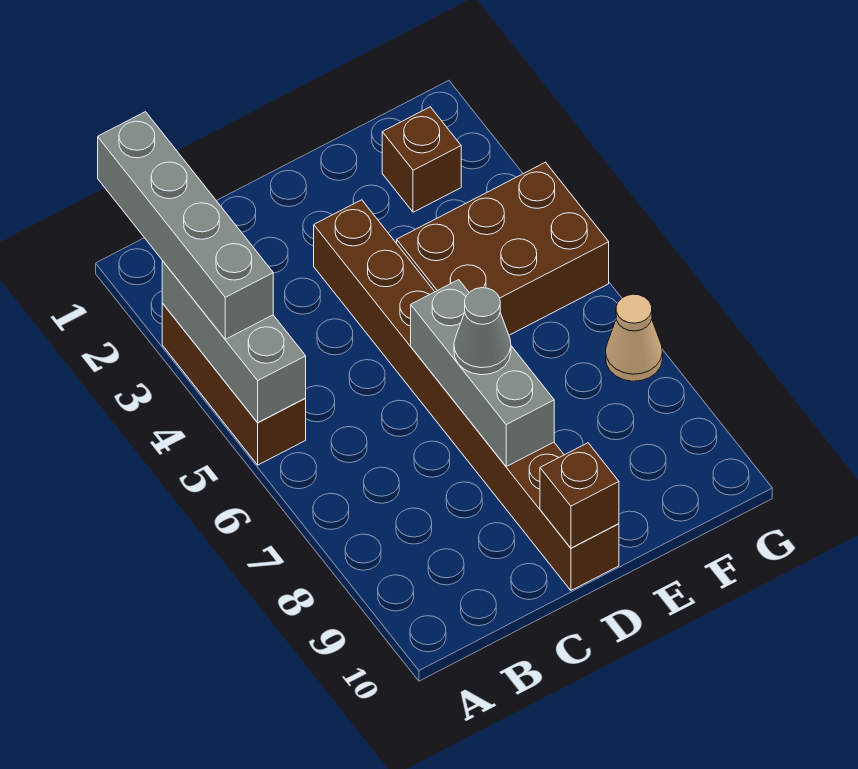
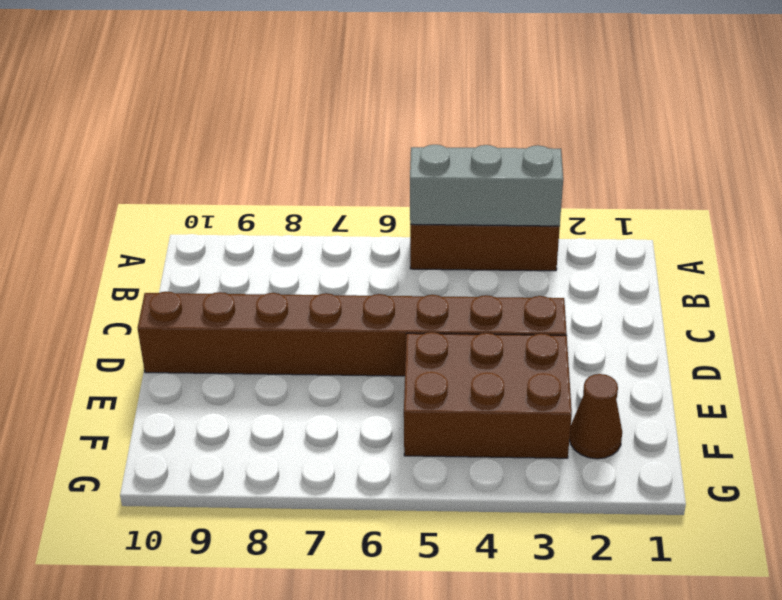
brown 2x3 brick [404,332,572,458] -> brown 2x3 brick turned to [397,162,609,335]
brown 1x1 cone [569,374,622,459] -> brown 1x1 brick [382,107,461,212]
none -> tan 1x1 cone [606,294,663,381]
none -> grey 1x3 brick [411,280,554,466]

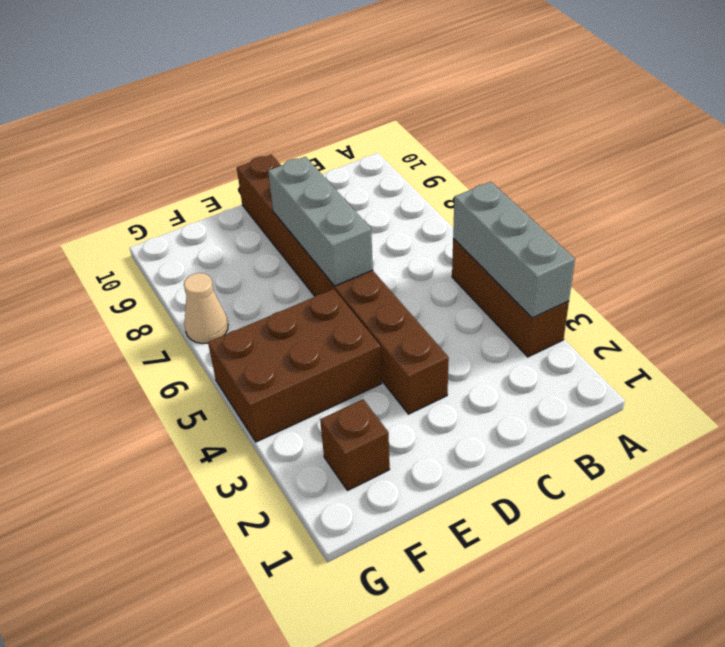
none -> brown 1x1 brick [540,443,619,548]
none -> grey 1x4 brick [98,112,273,339]

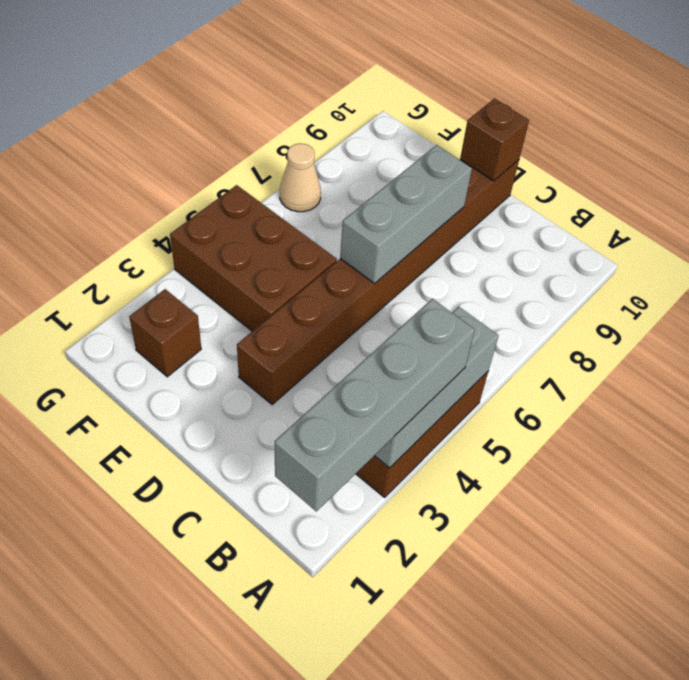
none -> grey 1x1 cone [454,288,511,375]

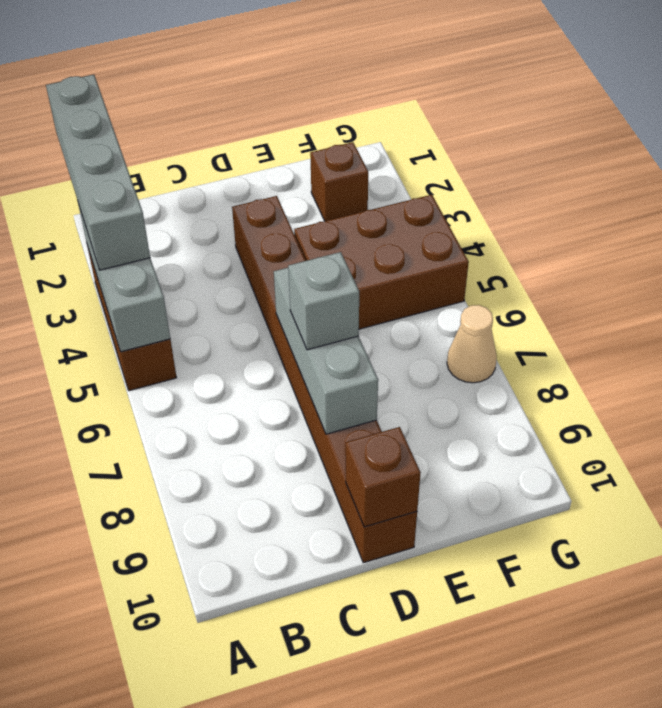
grey 1x1 brick [288,252,359,350] -> grey 1x1 cone [454,288,511,375]

